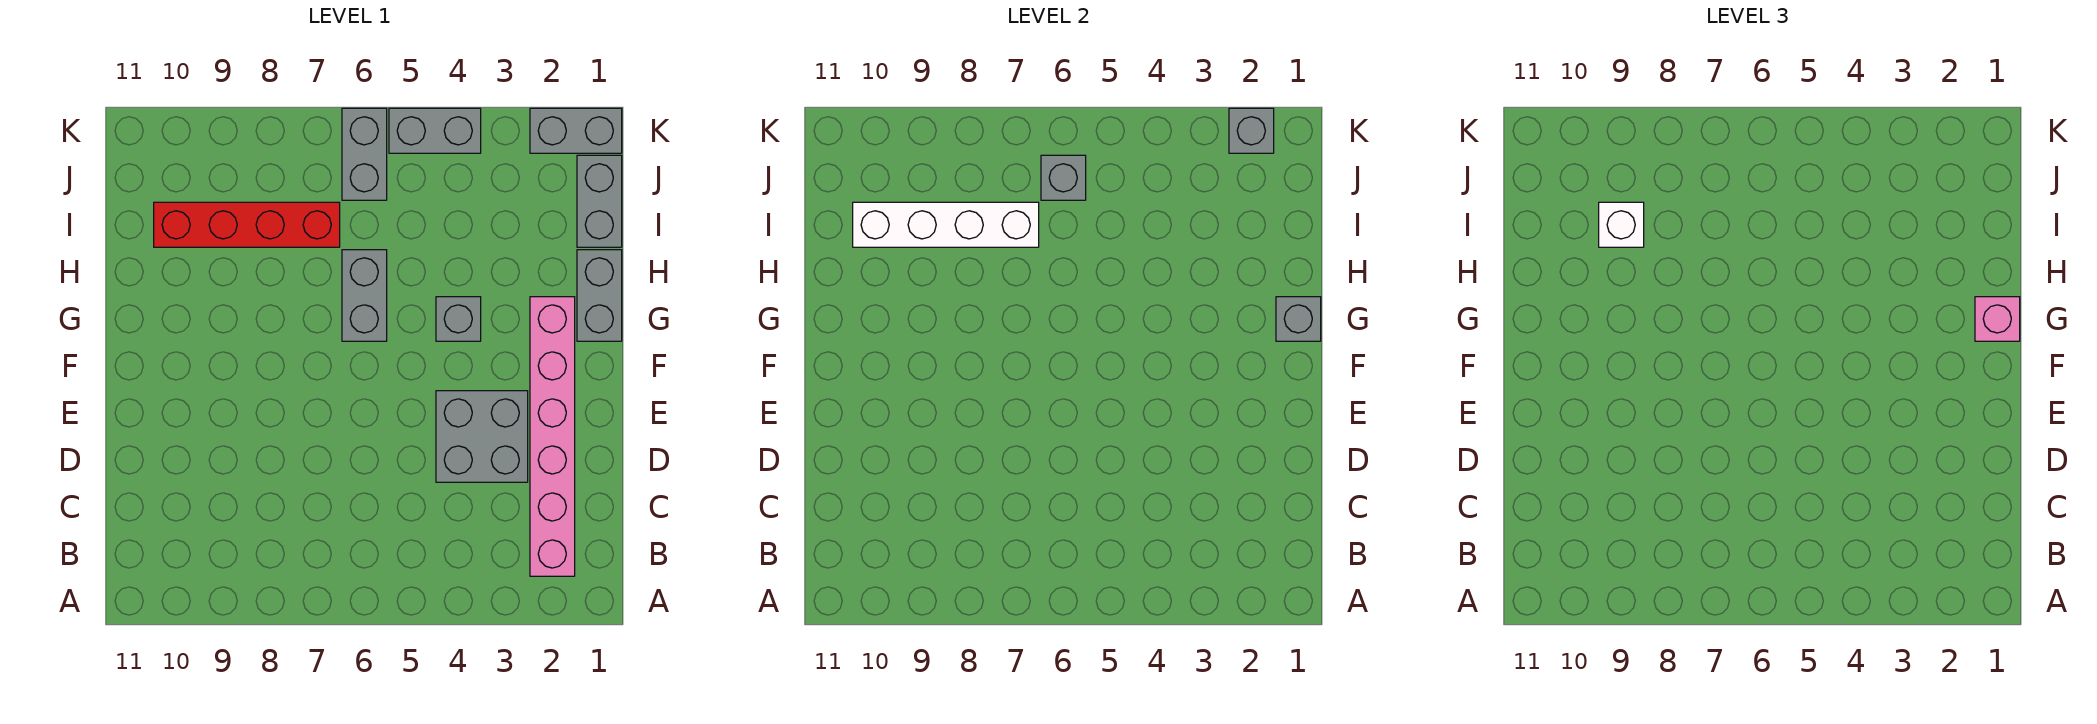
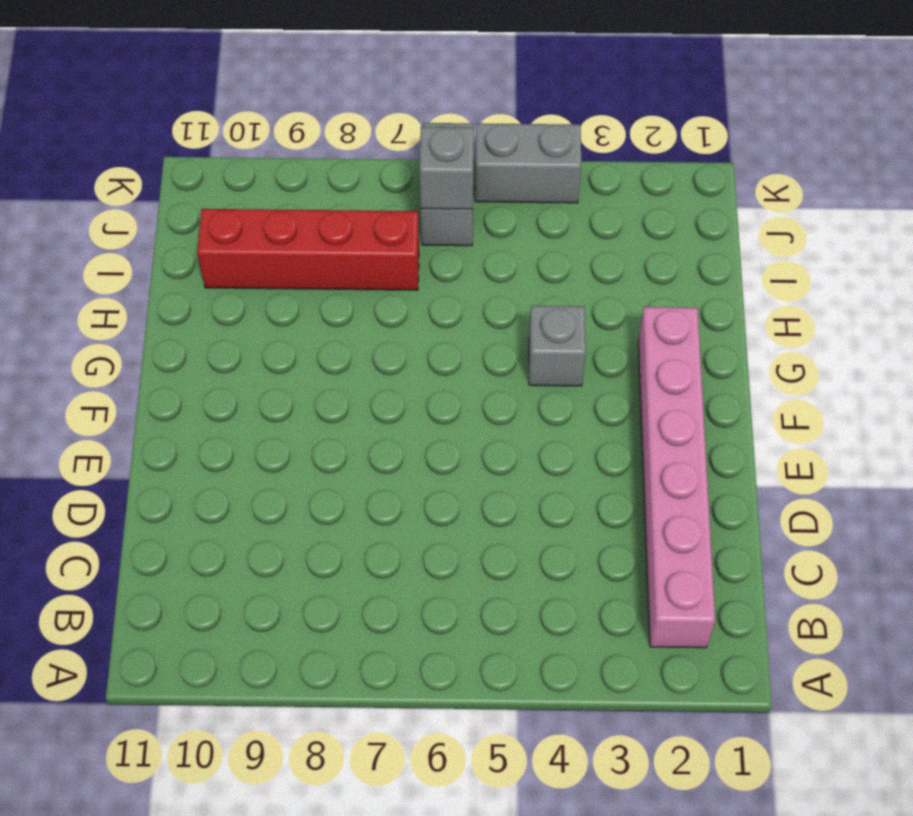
none -> grey 2x2 brick [436,391,528,482]
none -> grey 1x2 brick [577,250,622,341]
none -> grey 1x2 brick [342,250,387,341]

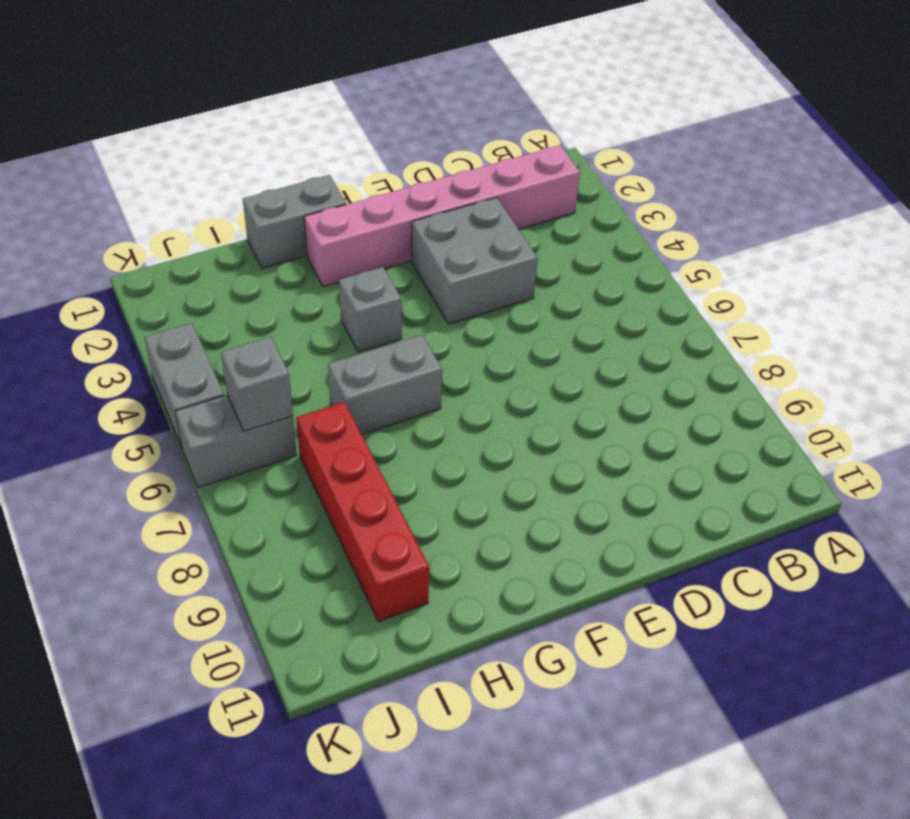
none -> grey 1x2 brick [577,155,622,247]
none -> grey 1x2 brick [530,108,622,153]
none -> grey 1x1 brick [1276,297,1321,341]

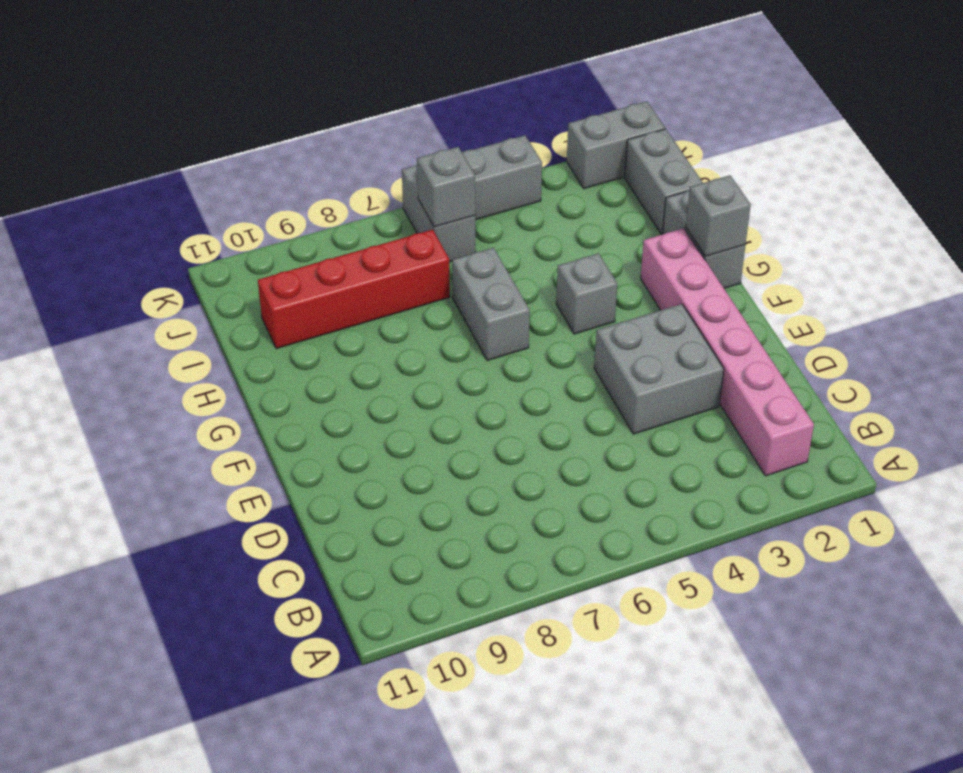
none -> white 1x4 brick [853,202,1039,247]
none -> grey 1x1 brick [1229,108,1274,153]
none -> pink 1x1 brick [1975,297,2020,341]

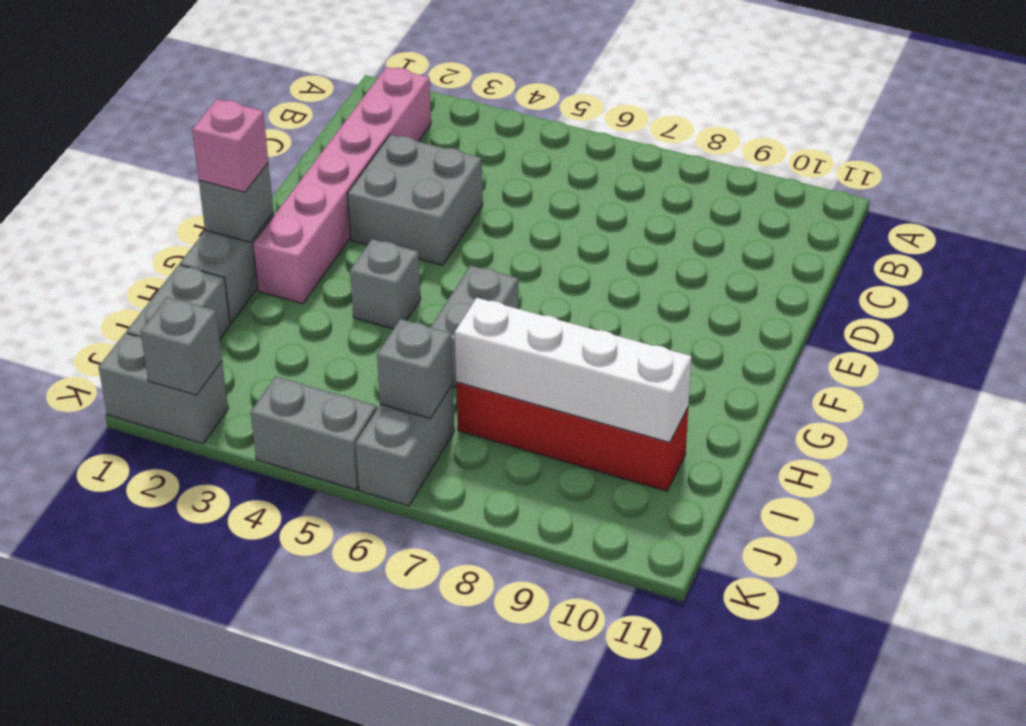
none -> white 1x1 brick [1599,202,1644,247]

